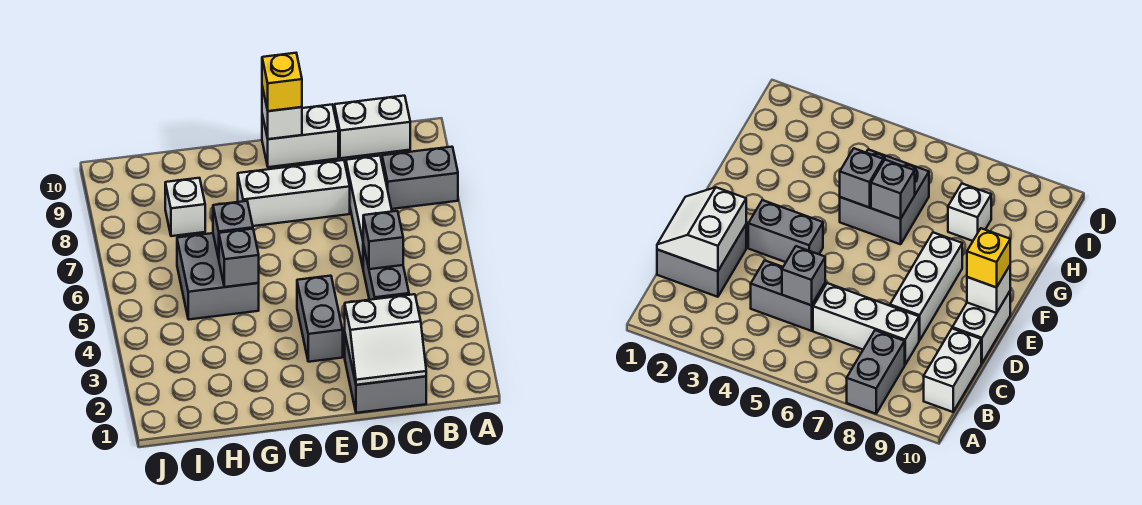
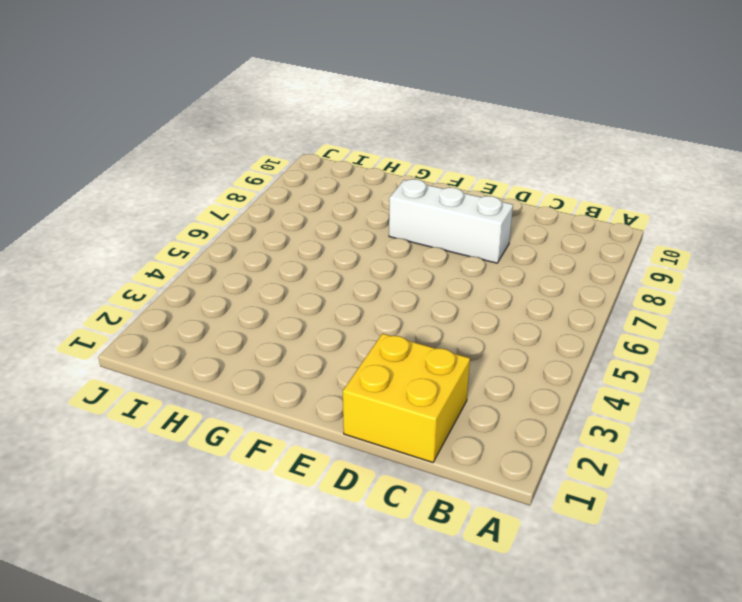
yellow 2x2 brick [343,334,470,463] -> grey 2x2 brick [345,335,426,413]
none -> grey 1x2 brick [382,147,458,209]
none -> white 1x2 brick [334,96,410,158]
none -> grey 1x2 brick [363,244,409,300]

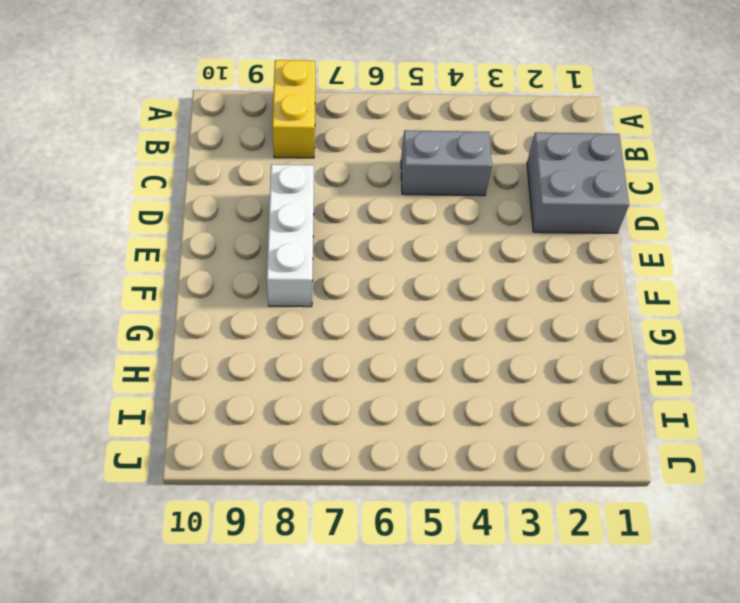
yellow 1x2 brick [272,60,315,158] -> grey 1x2 brick [382,147,458,209]
none -> white 1x2 brick [334,96,410,158]
none -> white 1x3 brick [346,156,392,267]
none -> white 1x2 brick [262,105,338,167]

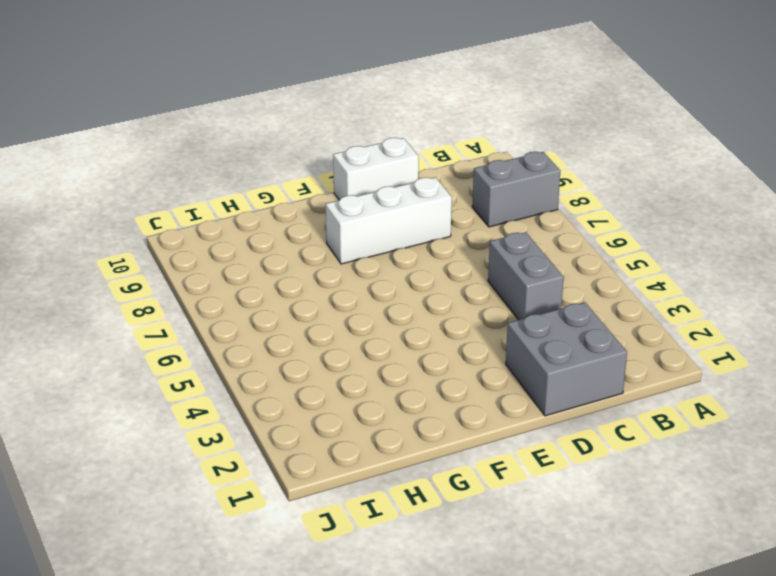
none -> white 1x2 brick [334,96,410,158]
none -> white 1x3 brick [346,156,392,267]
none -> grey 1x2 brick [297,276,343,362]

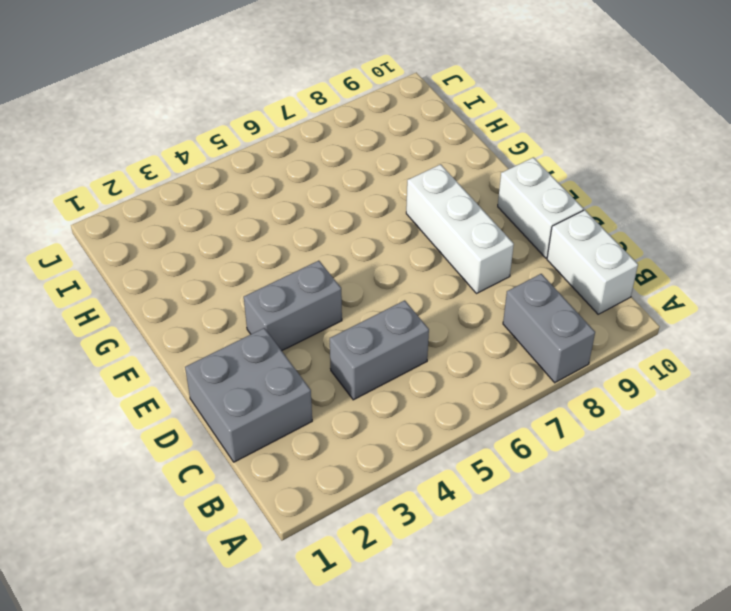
none -> white 1x3 brick [346,156,392,267]
none -> grey 2x2 brick [177,233,259,320]
none -> white 1x1 brick [165,178,205,236]

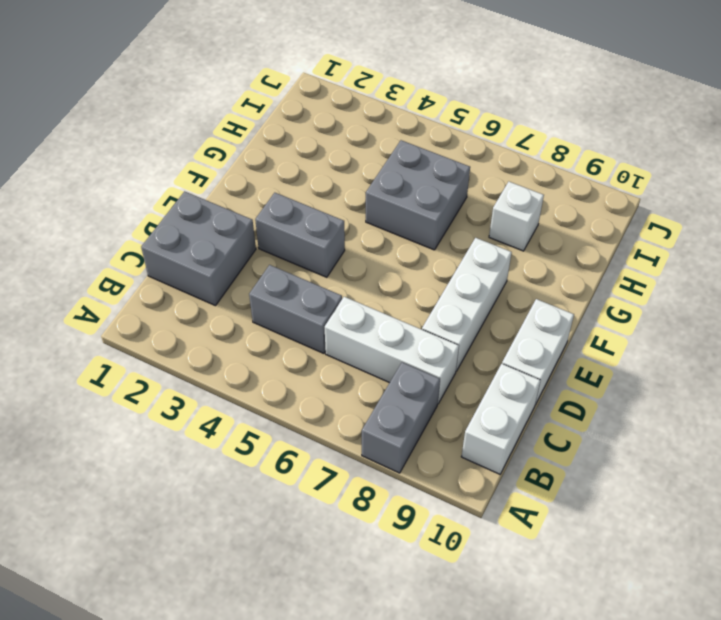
none -> white 2x2 slope [345,294,426,385]
none -> grey 1x1 brick [363,211,403,269]
none -> white 1x1 brick [262,87,302,139]

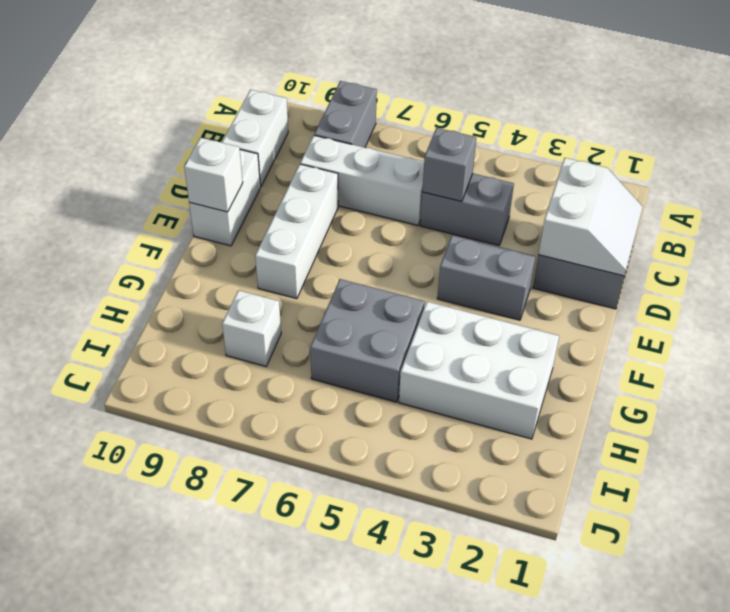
white 2x3 brick [399,302,559,439] -> none
none -> grey 1x1 brick [219,229,259,287]
none -> grey 1x1 brick [213,201,253,259]
none -> yellow 1x1 brick [262,53,302,111]

